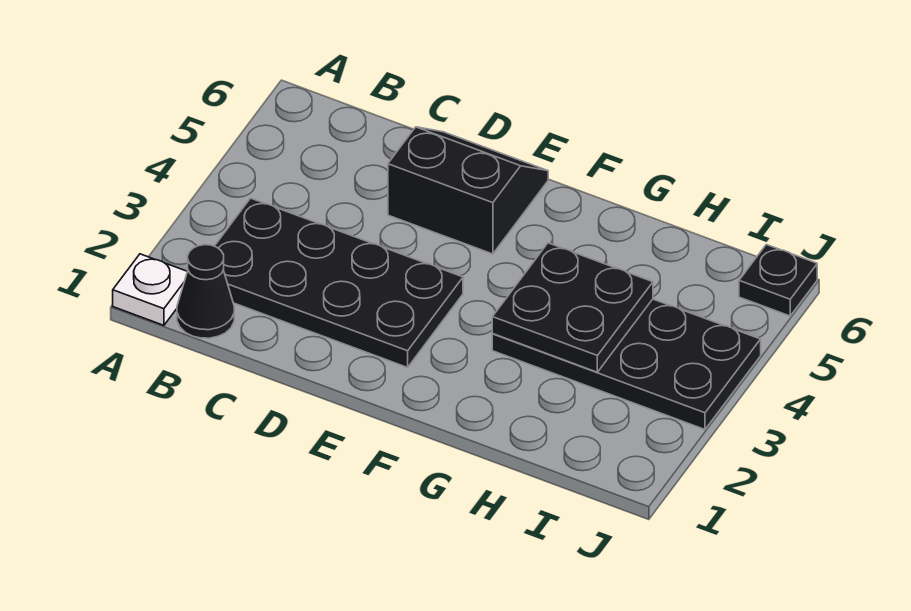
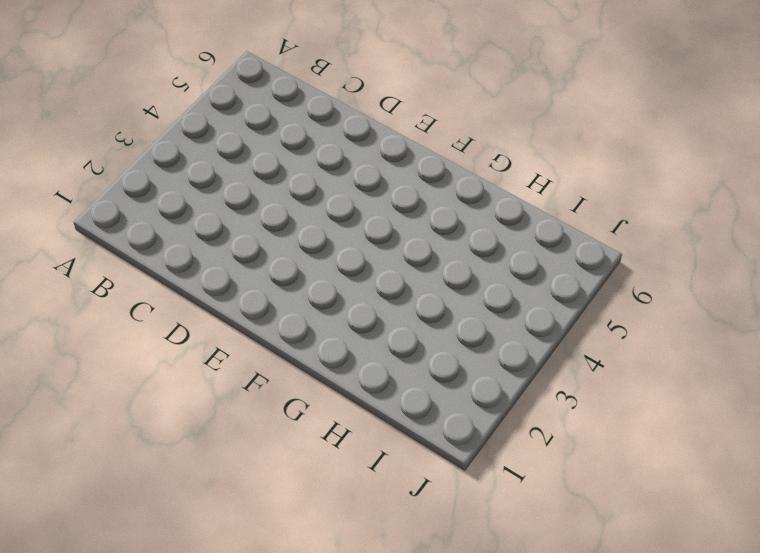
none -> white 1x1 plate [113,254,187,325]
none -> black 1x1 cone [177,245,234,338]

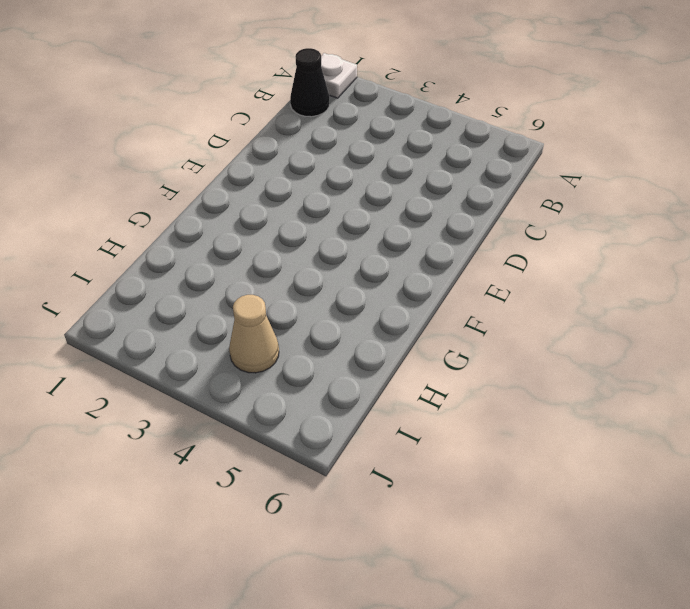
tan 1x1 cone [229,295,279,373] -> black 2x4 plate [492,299,761,429]
none -> black 2x4 plate [215,198,463,367]
none -> black 2x2 slope [388,127,548,254]

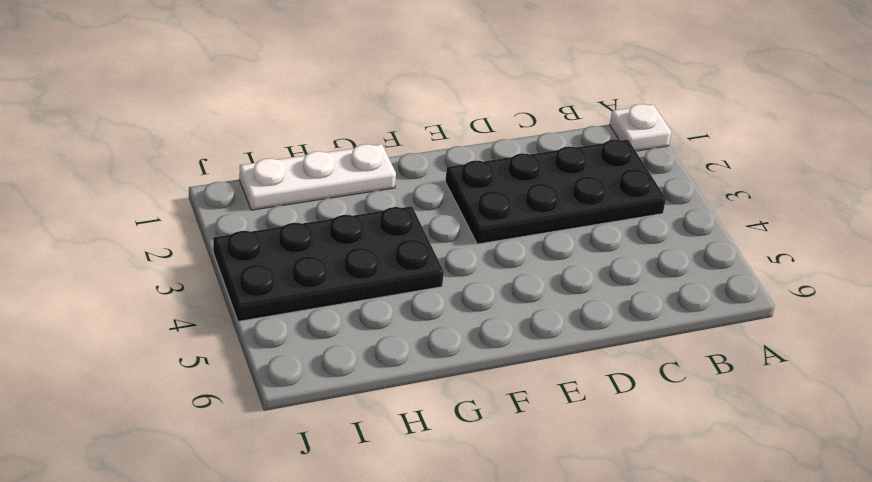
white 1x3 plate [239,144,396,210] -> none
none -> black 1x1 cone [177,245,234,338]
none -> black 2x2 slope [388,127,548,254]

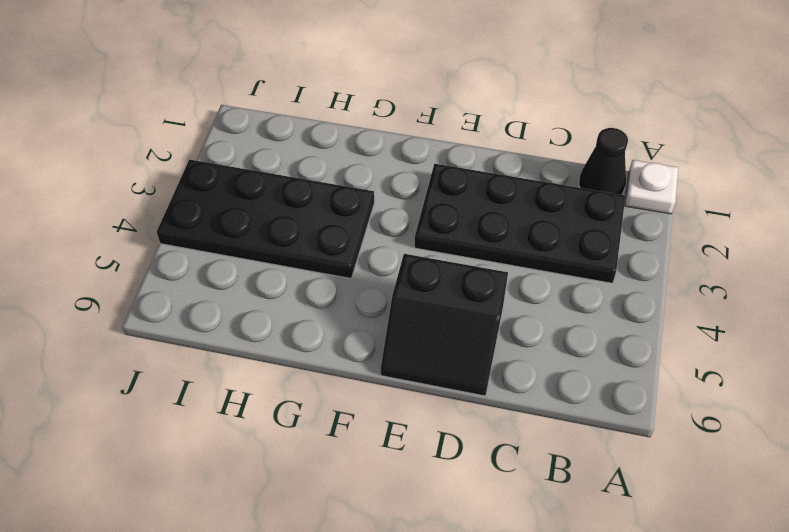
none -> black 1x1 plate [739,245,817,316]
none -> black 2x2 plate [492,243,653,372]

